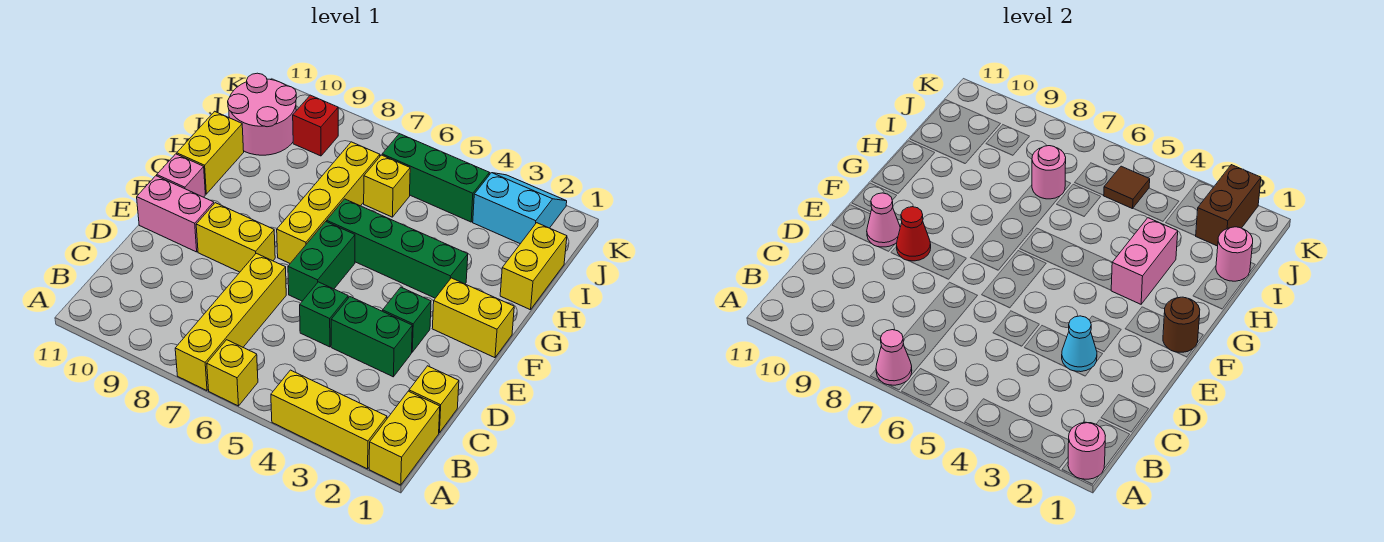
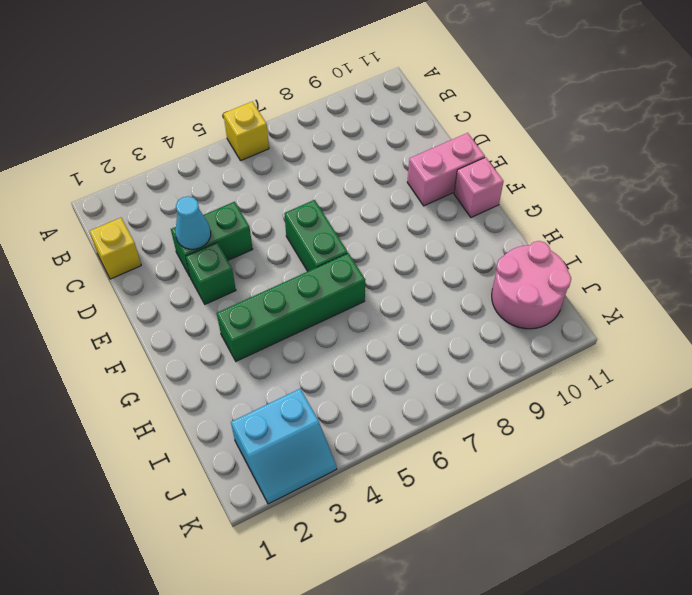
none -> yellow 1x2 brick [369,391,440,485]
none -> yellow 1x3 brick [271,370,387,469]
none -> yellow 1x4 brick [175,253,286,391]
none -> green 1x1 brick [300,282,348,347]

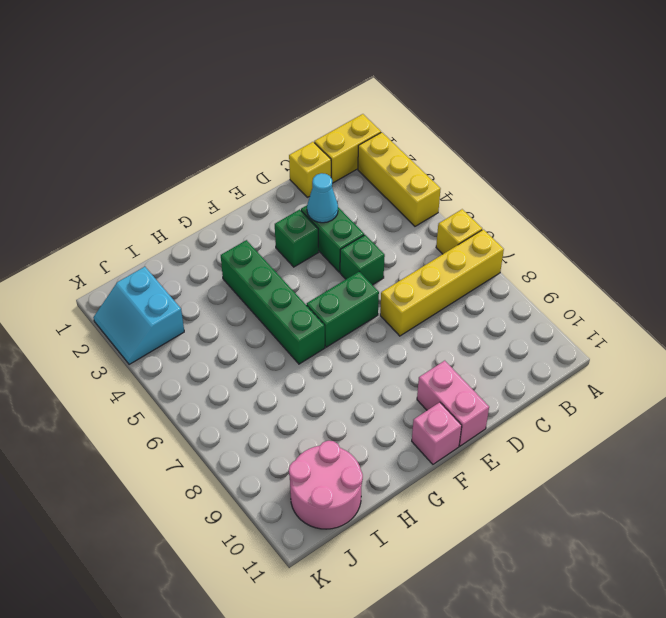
none -> yellow 1x2 brick [196,203,275,272]
none -> yellow 1x2 brick [432,278,514,358]
none -> yellow 1x4 brick [277,142,380,263]
none -> yellow 1x2 brick [177,111,244,194]

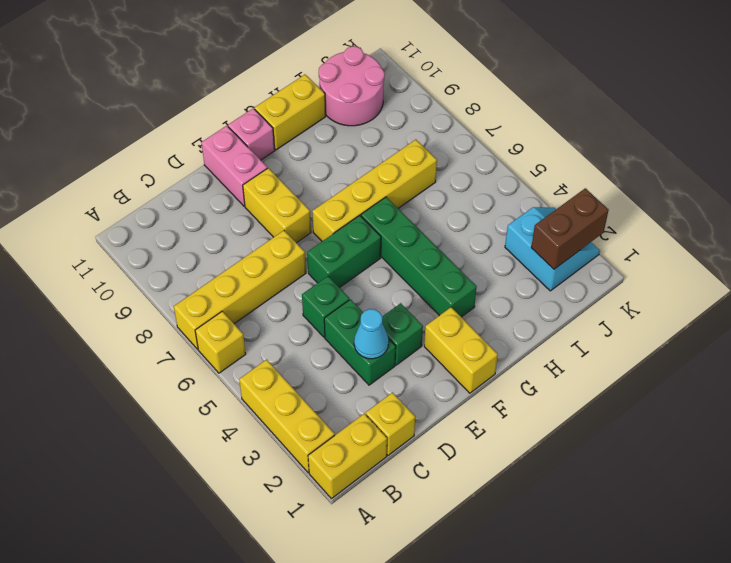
none -> yellow 1x2 brick [500,223,567,310]
none -> yellow 1x1 brick [364,155,410,217]
none -> green 1x3 brick [382,134,489,222]
none -> red 1x1 brick [293,95,338,156]

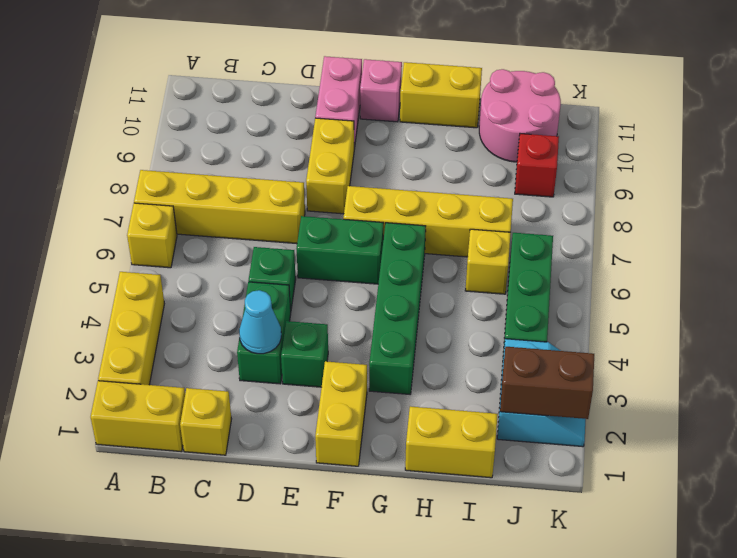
none -> pink 1x1 round brick [1068,422,1105,479]
none -> pink 1x1 cone [876,330,912,385]
none -> red 1x1 cone [896,207,931,261]
none -> pink 1x1 cone [867,193,900,247]

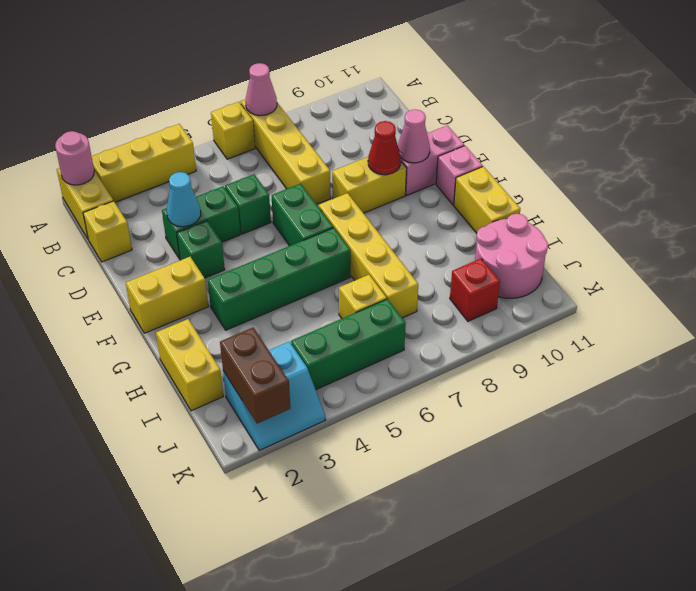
none -> brown 1x1 round brick [1163,297,1200,352]
none -> pink 1x2 brick [1111,218,1178,304]
none -> pink 1x1 round brick [1216,227,1253,281]
none -> pink 1x1 round brick [1032,146,1066,199]

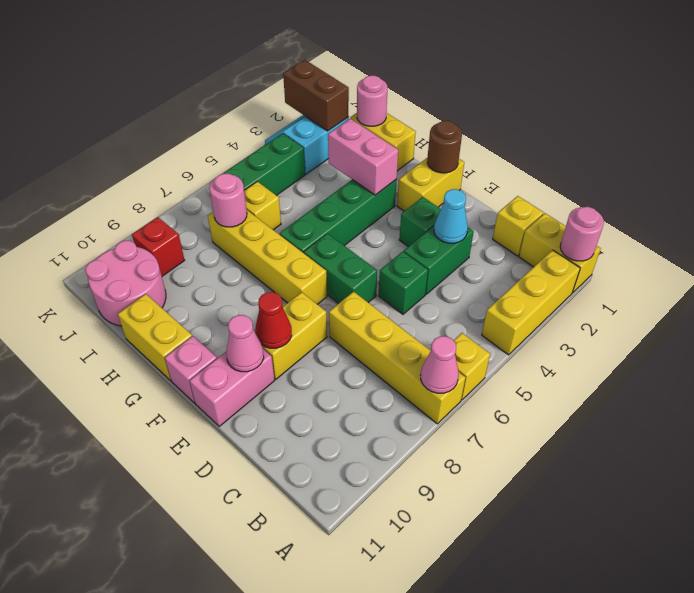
none -> brown 1x1 tile [1104,166,1150,209]

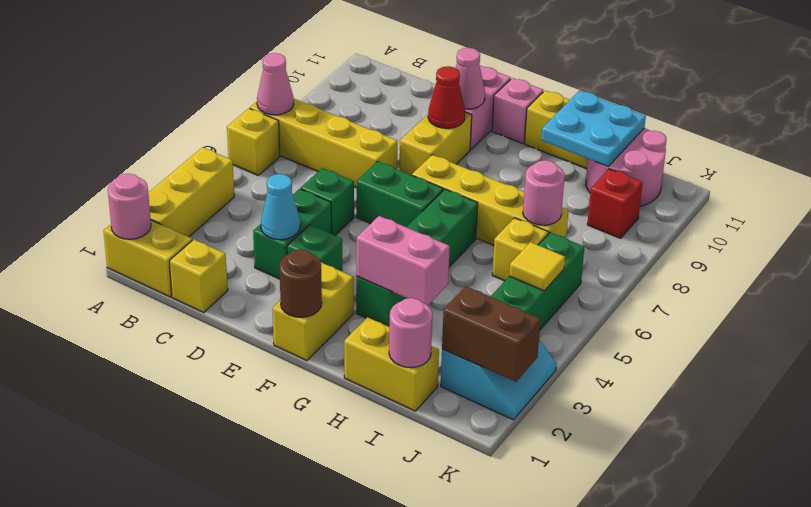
cyan 2x2 plate [541,91,646,166] -> none
yellow 1x1 tile [509,242,565,291] -> brown 1x1 tile [1104,166,1150,209]

